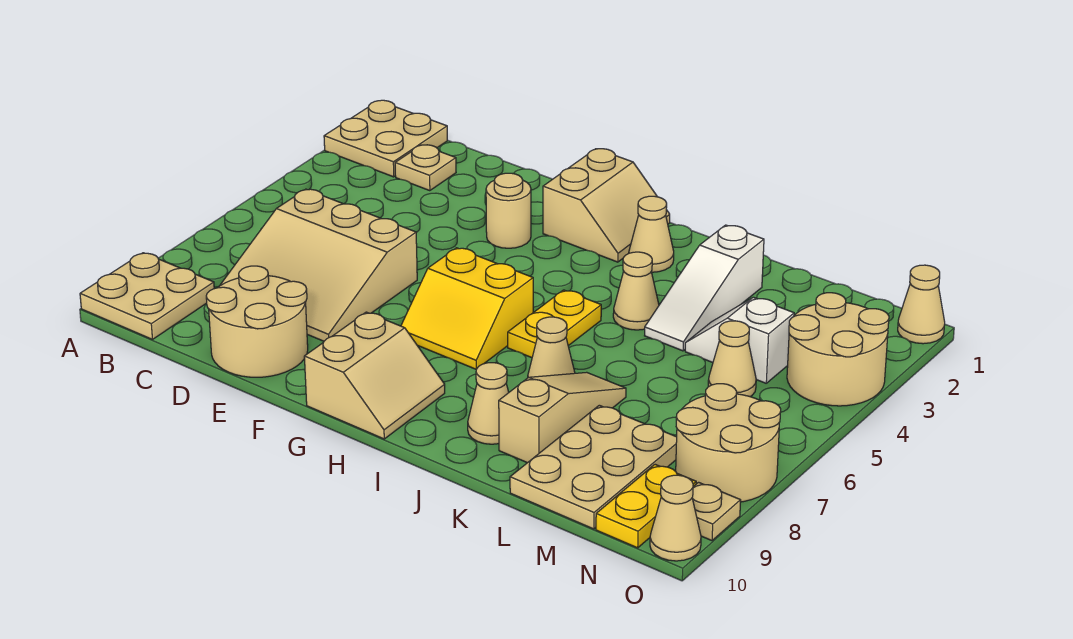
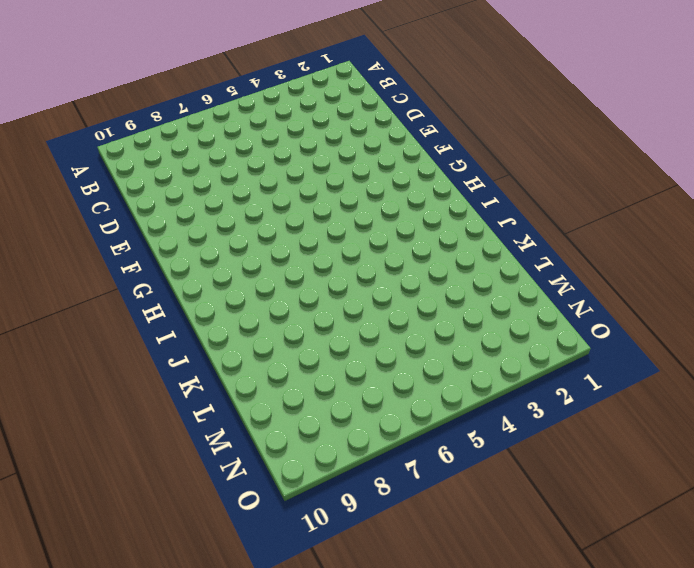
none -> tan 2x2 plate [324,100,447,177]
none -> tan 2x2 plate [80,253,214,339]
none -> tan 1x1 plate [395,145,456,191]

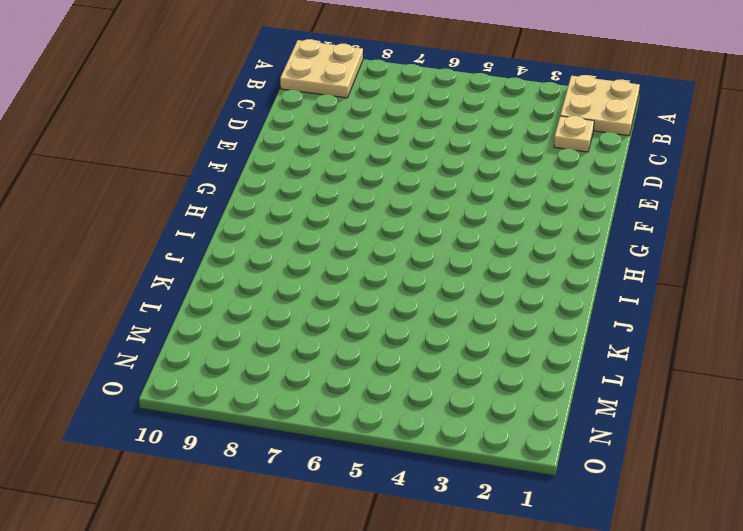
none -> tan 3x3 slope [220,189,417,341]
none -> tan 2x2 round brick [206,266,308,377]
none -> tan 1x1 round brick [486,173,531,248]

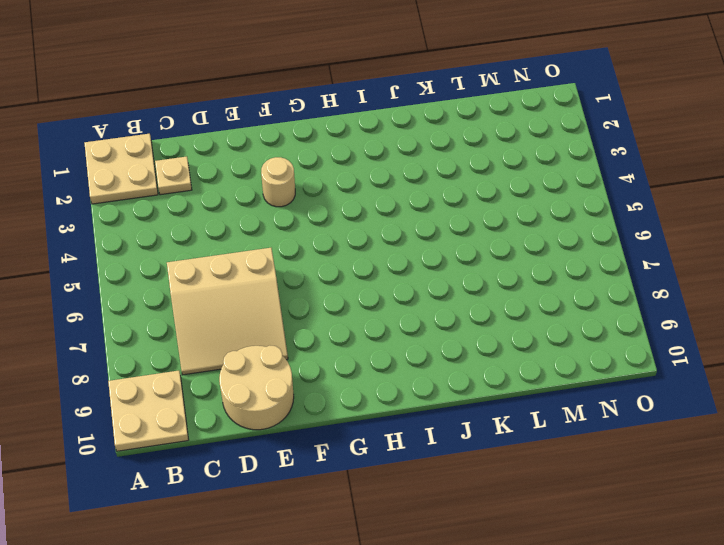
none -> tan 2x2 slope [543,149,670,262]
none -> yellow 2x2 slope [401,248,533,369]
none -> tan 2x2 slope [304,312,445,439]

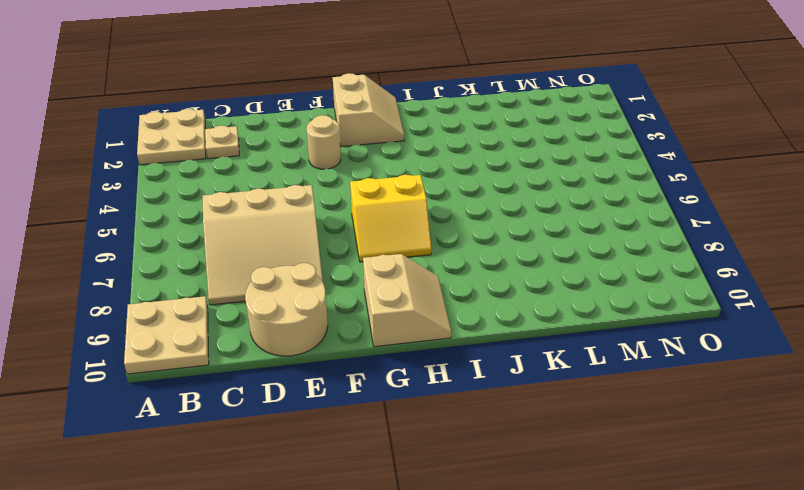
none -> tan 1x1 cone [629,196,674,272]
none -> yellow 1x2 plate [508,290,601,358]
none -> tan 1x1 cone [613,252,659,330]

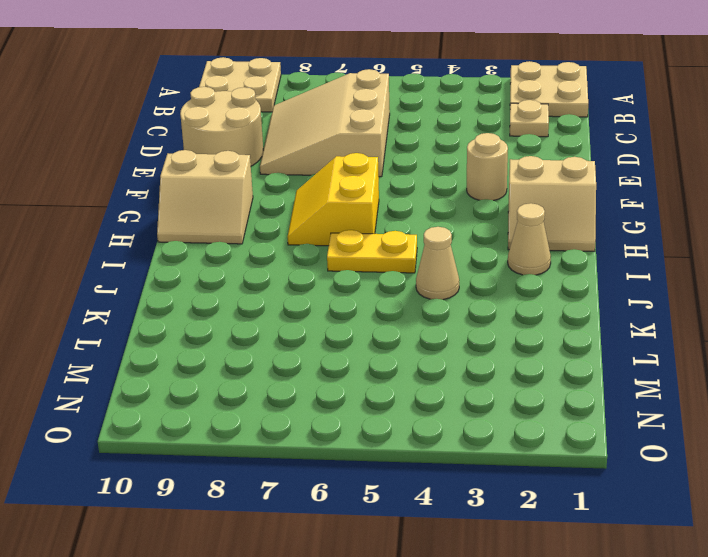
none -> tan 1x1 cone [528,317,575,377]
none -> tan 1x1 cone [468,363,509,444]
none -> white 1x3 slope [645,225,764,351]

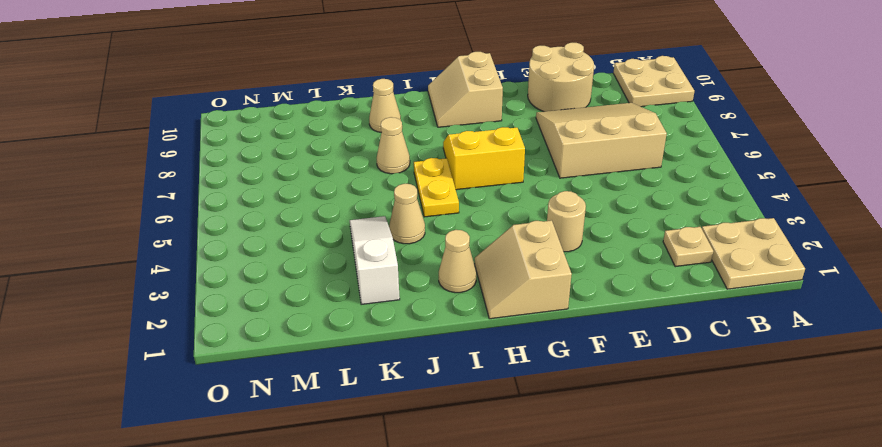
none -> tan 1x3 slope [499,372,626,463]
none -> white 1x2 slope [685,297,794,383]
none -> tan 2x3 plate [510,405,677,529]

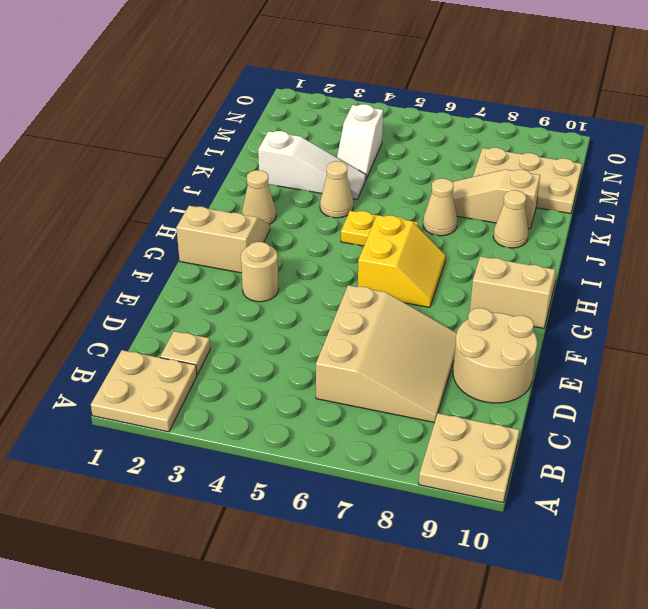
none -> tan 1x1 cone [708,321,756,397]
none -> tan 2x2 round brick [787,293,889,406]
none -> tan 2x2 round brick [676,384,781,502]

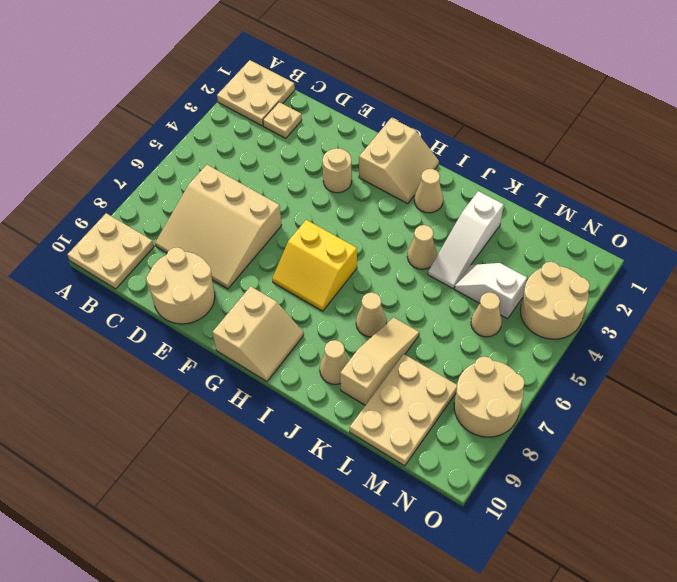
none -> yellow 1x2 plate [508,290,601,358]
none -> yellow 1x2 plate [596,464,696,548]
none -> tan 1x1 cone [898,265,945,344]

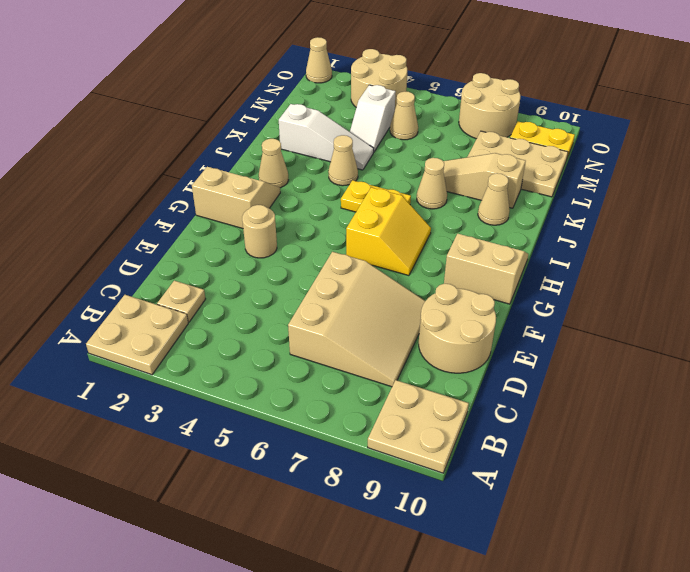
none -> tan 1x1 plate [692,482,741,541]
none -> tan 1x1 cone [650,475,701,561]

